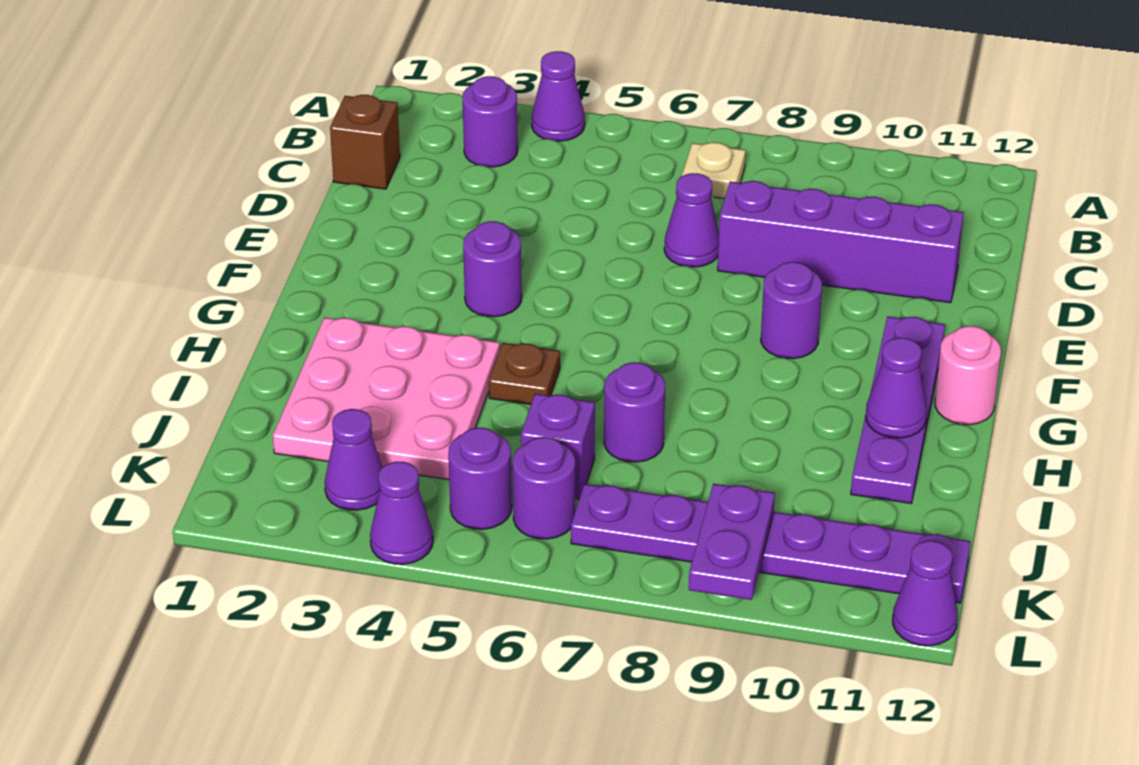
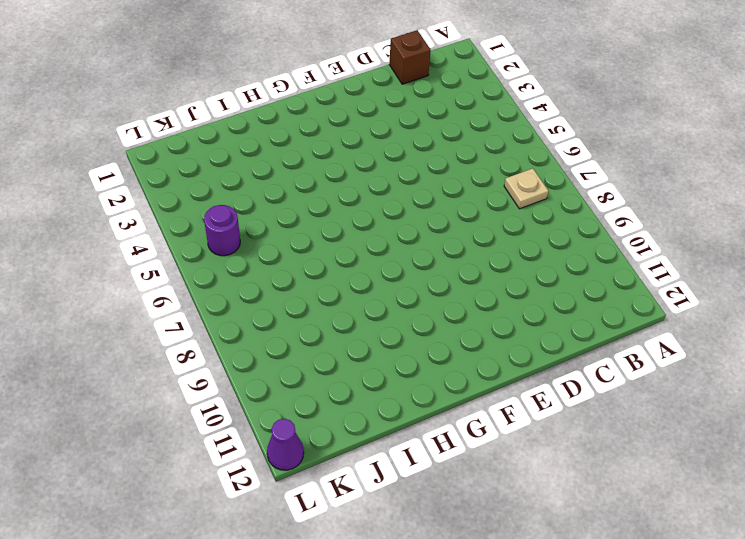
none -> purple 1x1 cone [532,51,585,141]
none -> purple 1x1 round brick [463,76,518,167]
none -> purple 1x1 cone [664,173,719,267]

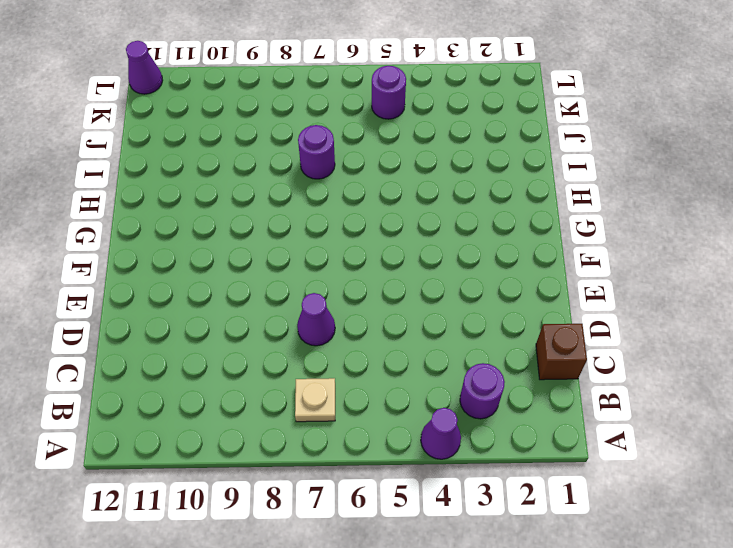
none -> purple 1x4 brick [718,181,964,303]
none -> purple 1x1 round brick [463,221,522,317]
none -> purple 1x1 round brick [761,262,822,359]

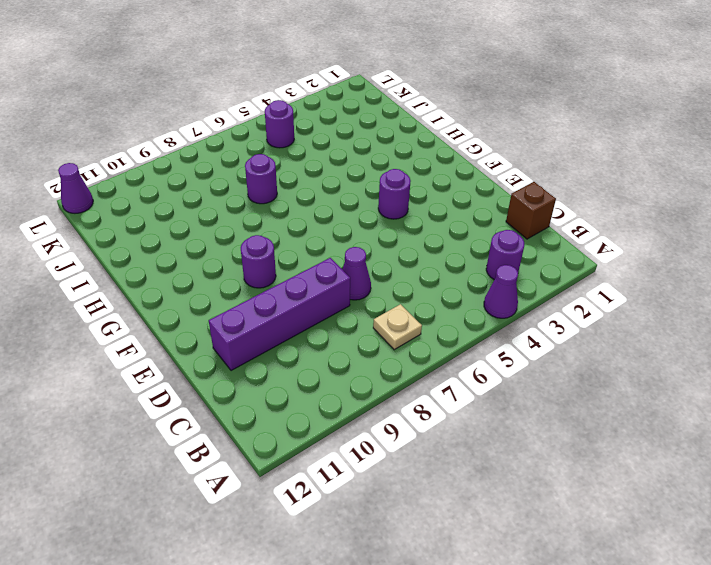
none -> purple 1x4 plate [851,316,945,503]
none -> pink 1x1 round brick [935,326,1001,425]
none -> pink 3x3 plate [273,317,500,480]

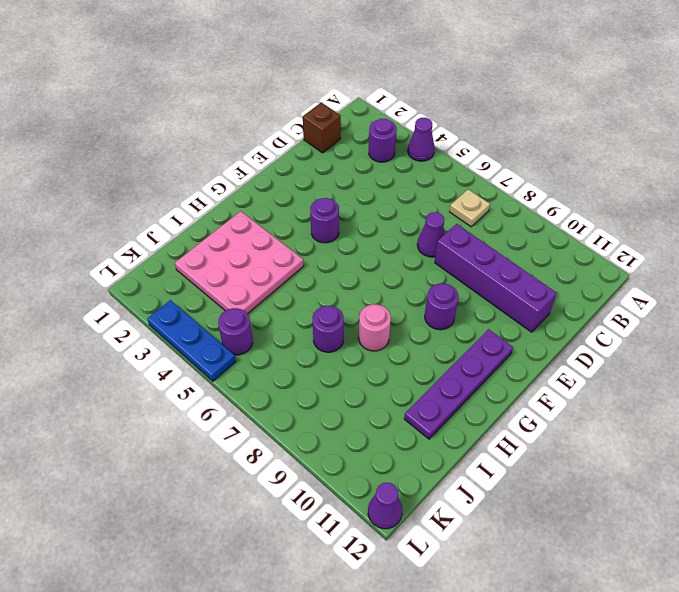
pink 1x1 round brick [359,304,391,351] -> pink 1x1 round brick moved to [935,326,1001,425]
blue 1x3 plate [147,300,236,381] -> purple 1x1 cone [370,462,433,564]
none -> brown 1x1 plate [489,343,560,404]
none -> purple 1x1 brick [521,394,595,499]
none -> purple 1x1 cone [325,409,383,510]

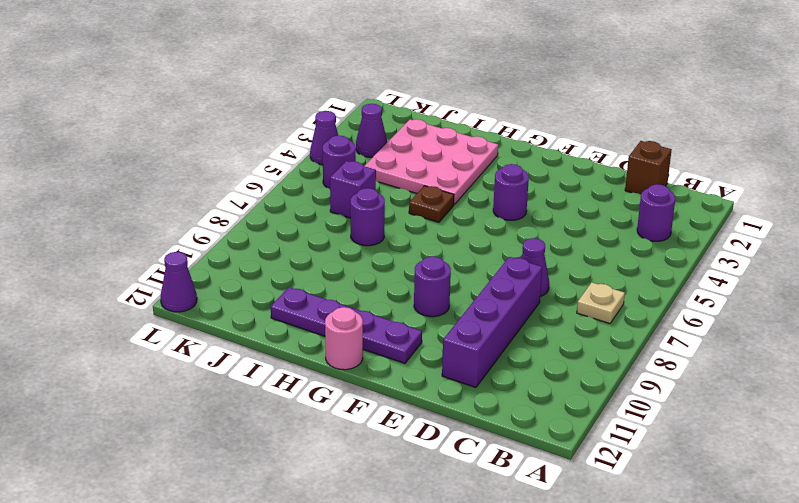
none -> purple 1x1 cone [532,51,585,141]
none -> purple 1x1 round brick [513,437,575,539]
none -> purple 1x6 plate [571,484,970,603]

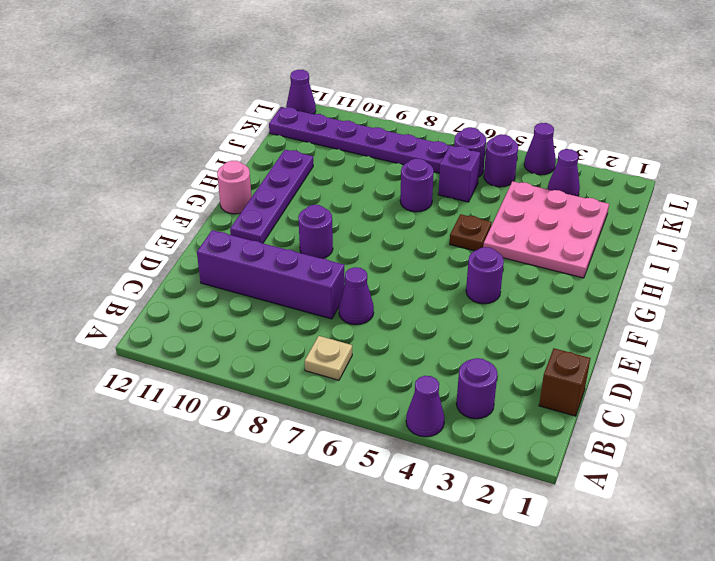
none -> purple 1x1 cone [866,338,927,438]
none -> purple 1x2 plate [689,483,775,600]

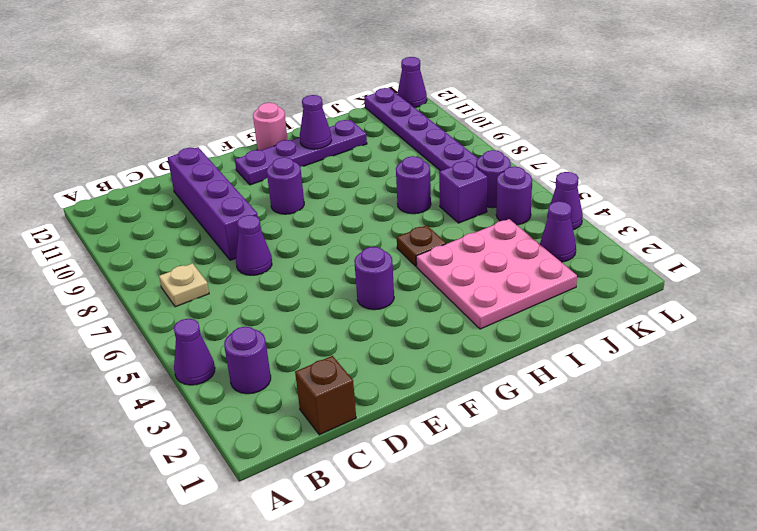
none -> purple 1x2 plate [689,483,775,600]

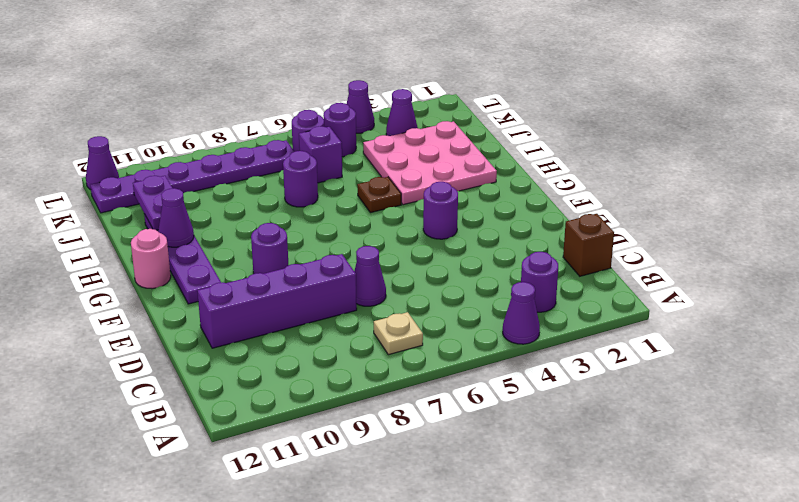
purple 1x2 plate [133,176,173,230] -> purple 1x2 plate moved to [689,483,775,600]

